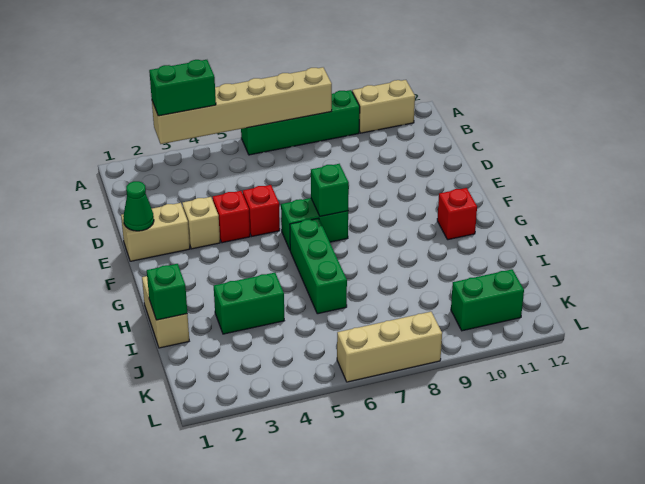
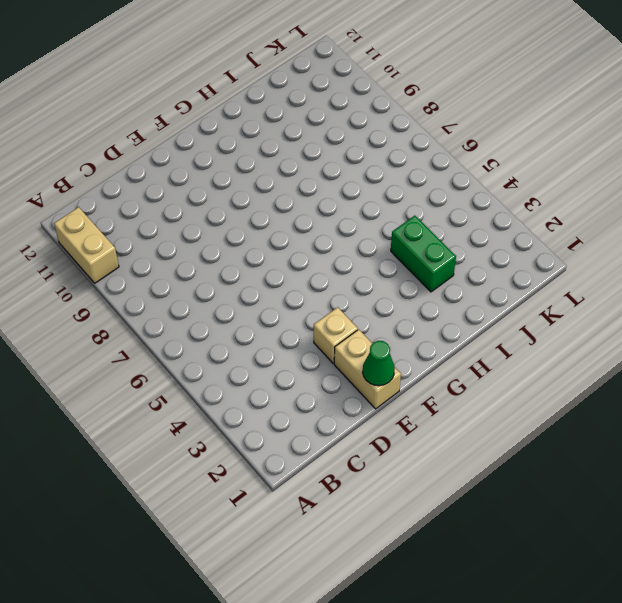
none -> green 1x4 brick [241,90,360,155]
none -> red 1x1 brick [213,191,250,243]
none -> red 1x1 brick [243,185,280,236]

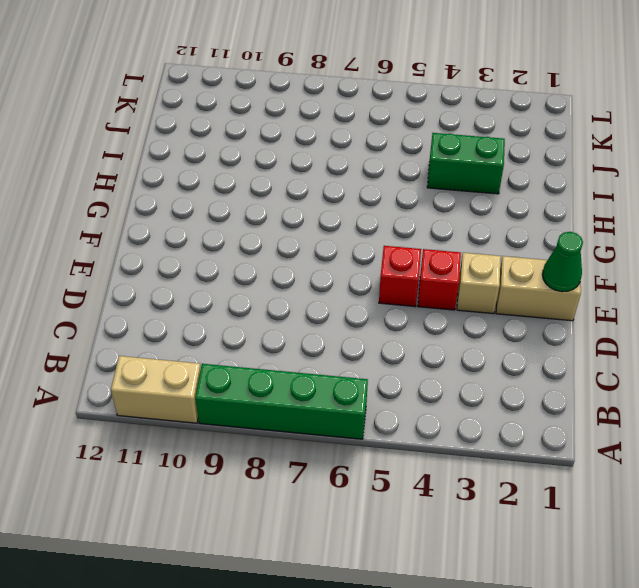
none -> green 1x2 brick [281,198,348,250]
none -> green 1x3 brick [290,218,347,314]
none -> red 1x1 brick [437,188,477,240]

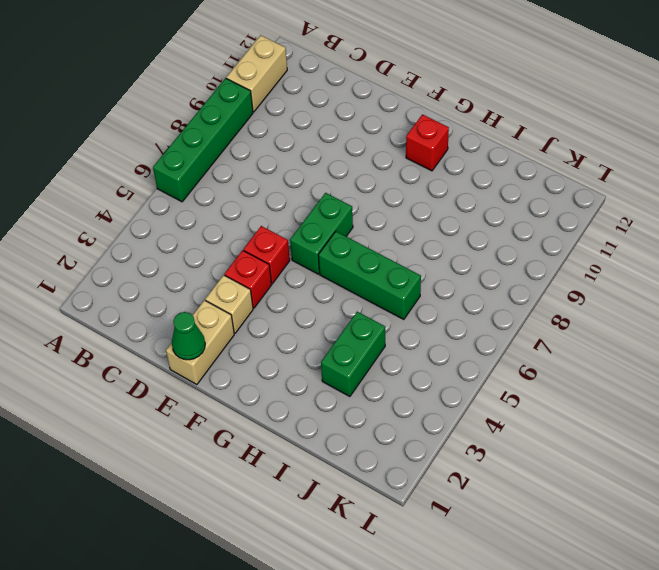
none -> tan 1x2 brick [142,276,189,348]
none -> green 1x2 brick [451,269,524,331]
none -> tan 1x3 brick [337,312,442,382]

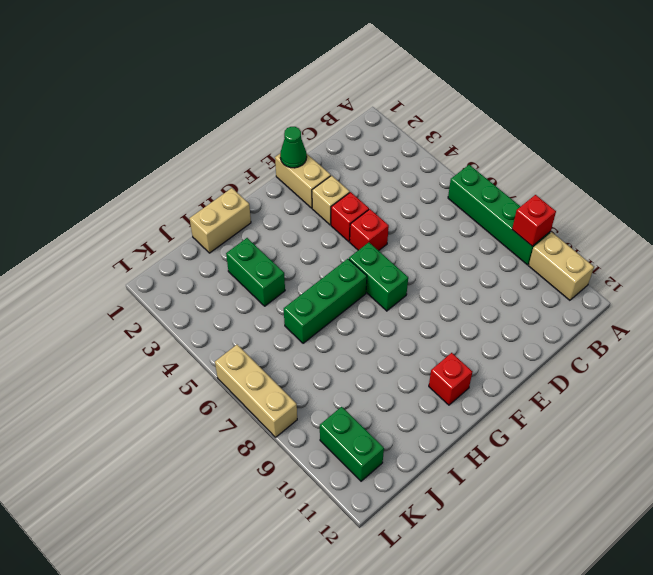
red 1x1 brick [512,195,556,246] -> none
none -> tan 1x6 brick [152,67,332,144]
none -> green 1x1 brick [311,164,349,216]
none -> green 1x1 brick [147,264,187,320]

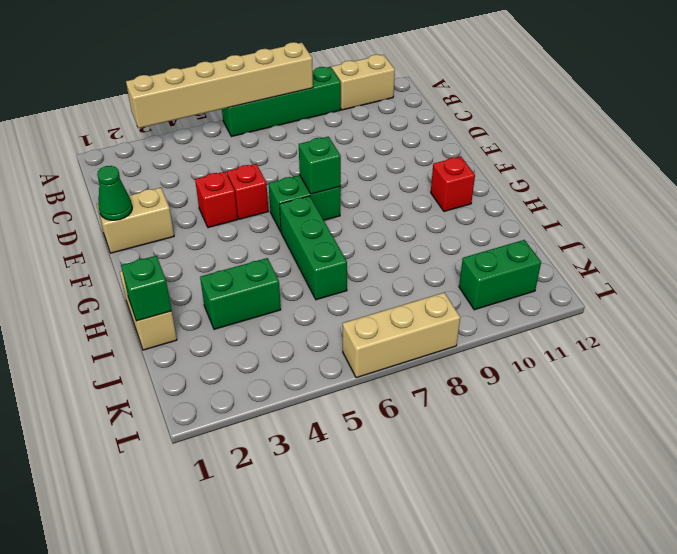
none -> tan 1x1 brick [182,197,220,249]
none -> green 1x2 brick [149,60,216,116]

